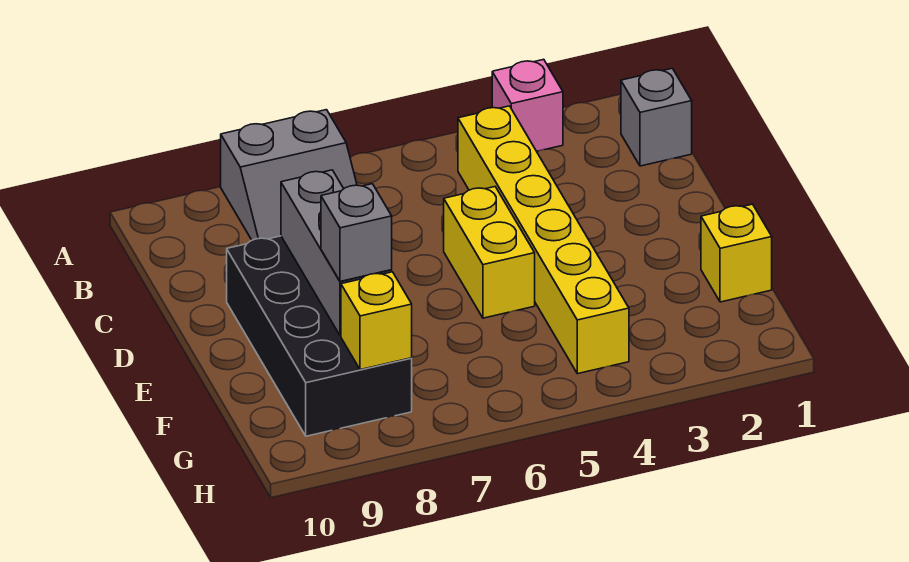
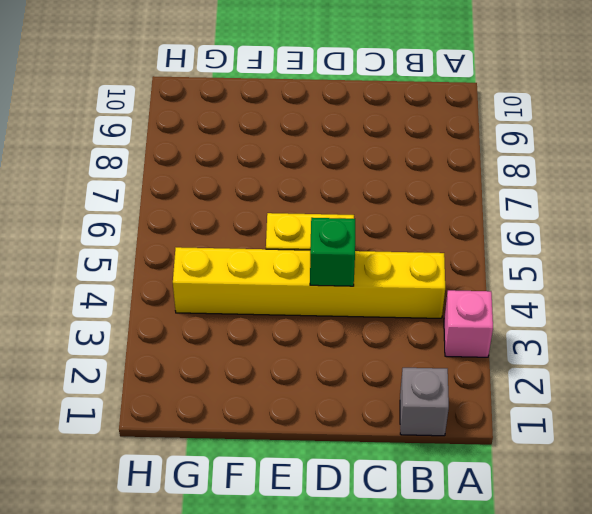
green 1x1 brick [310,218,355,286] -> none
none -> grey 2x2 slope [221,110,357,240]
none -> black 2x4 brick [227,236,412,436]

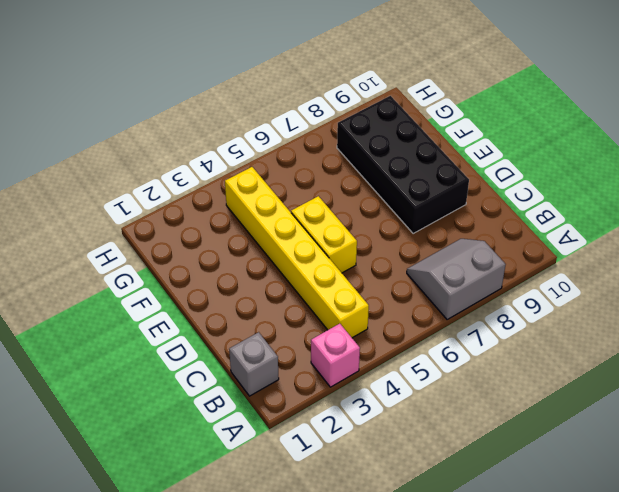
none -> yellow 1x1 brick [701,204,772,302]
none -> grey 1x3 brick [281,170,392,336]

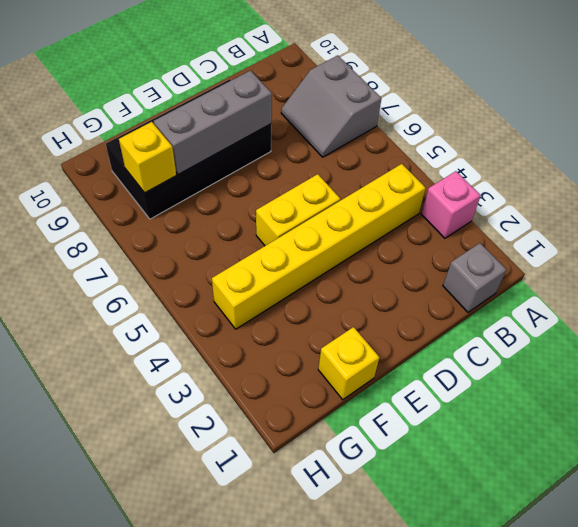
none -> grey 1x1 brick [321,184,392,281]

